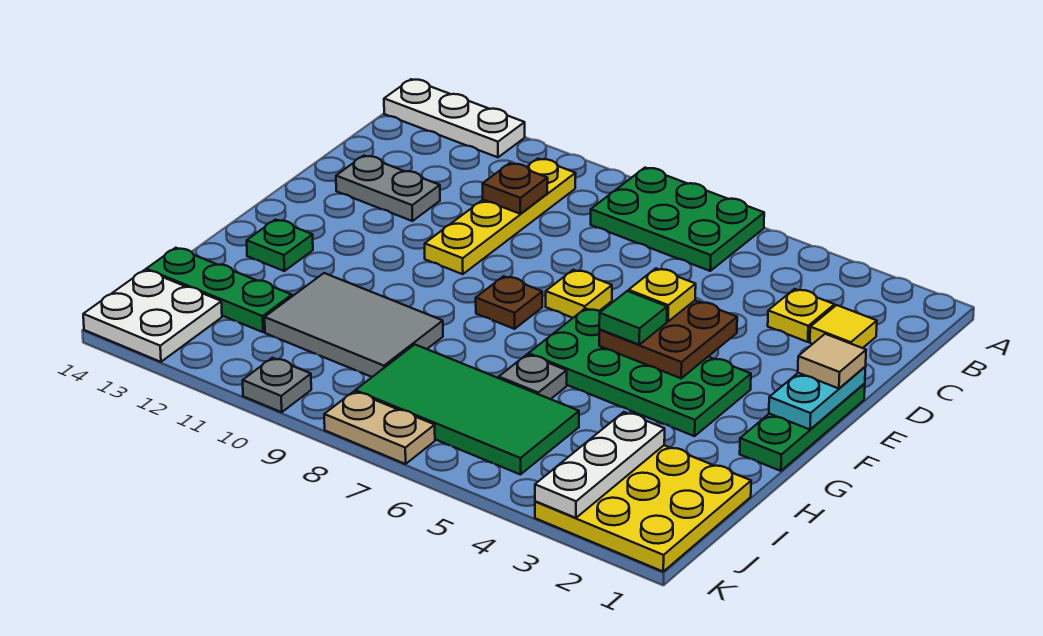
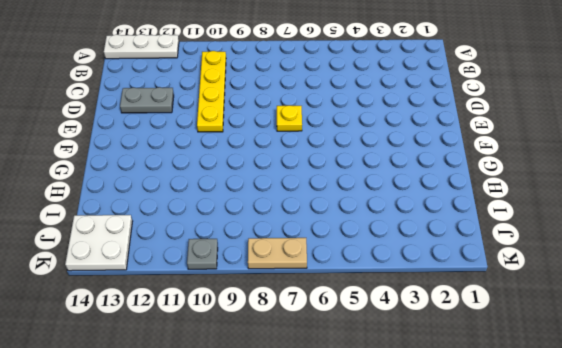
none -> green 2x3 plate [591,168,764,271]
none -> yellow 1x1 tile [810,305,877,348]
none -> yellow 1x1 plate [768,289,835,342]

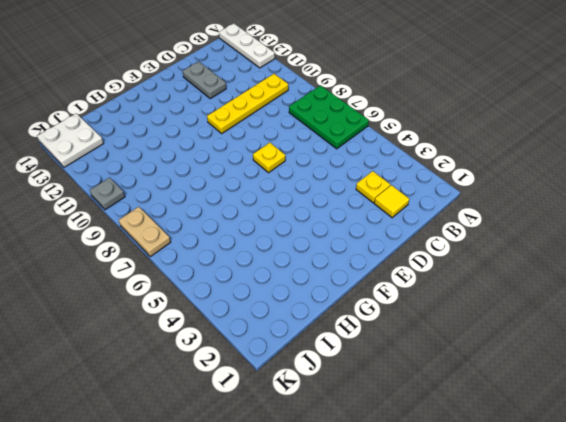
none -> green 1x3 plate [740,383,865,471]
none -> green 2x4 plate [528,308,751,436]
none -> brown 1x1 plate [476,276,542,329]

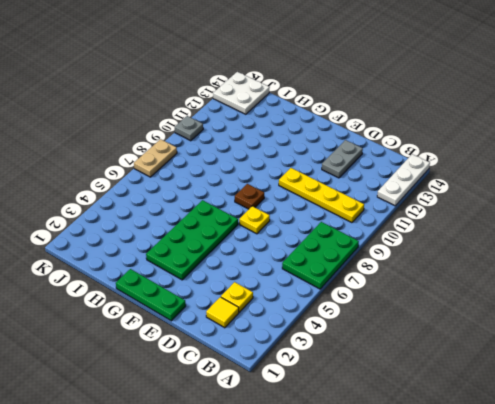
none -> green 1x1 plate [247,220,313,271]
none -> grey 1x1 plate [499,354,567,399]
none -> grey 2x3 tile [265,273,443,377]

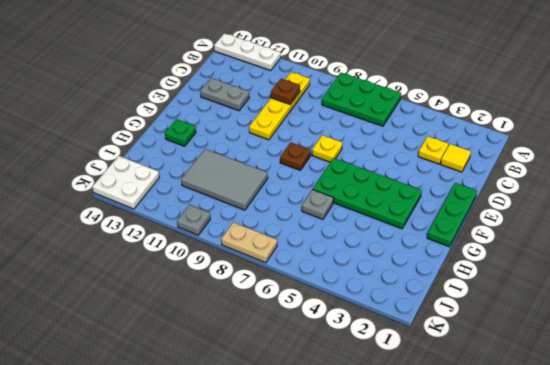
none -> yellow 3x3 plate [535,445,751,571]
none -> green 2x4 tile [355,345,579,475]
none -> green 1x3 plate [146,248,292,332]

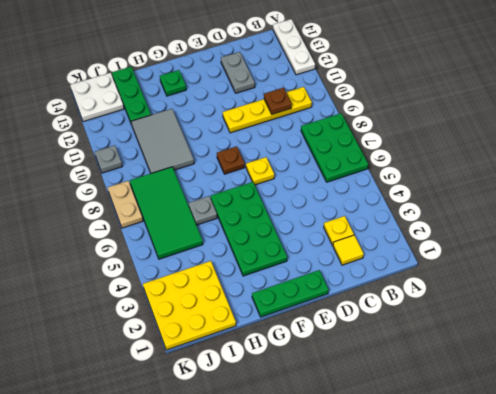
none -> cyan 1x2 plate [769,367,866,430]
none -> brown 2x2 plate [599,301,737,378]
none -> white 1x3 plate [535,412,665,518]

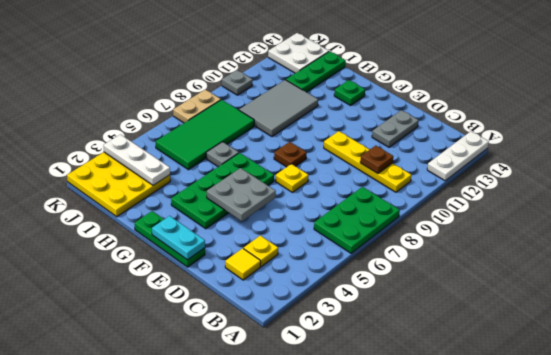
grey 2x2 plate [207,168,276,221] -> brown 2x2 plate [599,301,737,378]
none -> tan 1x1 tile [798,334,866,389]
none -> yellow 1x1 plate [629,268,696,322]
none -> green 1x1 tile [599,291,667,345]

